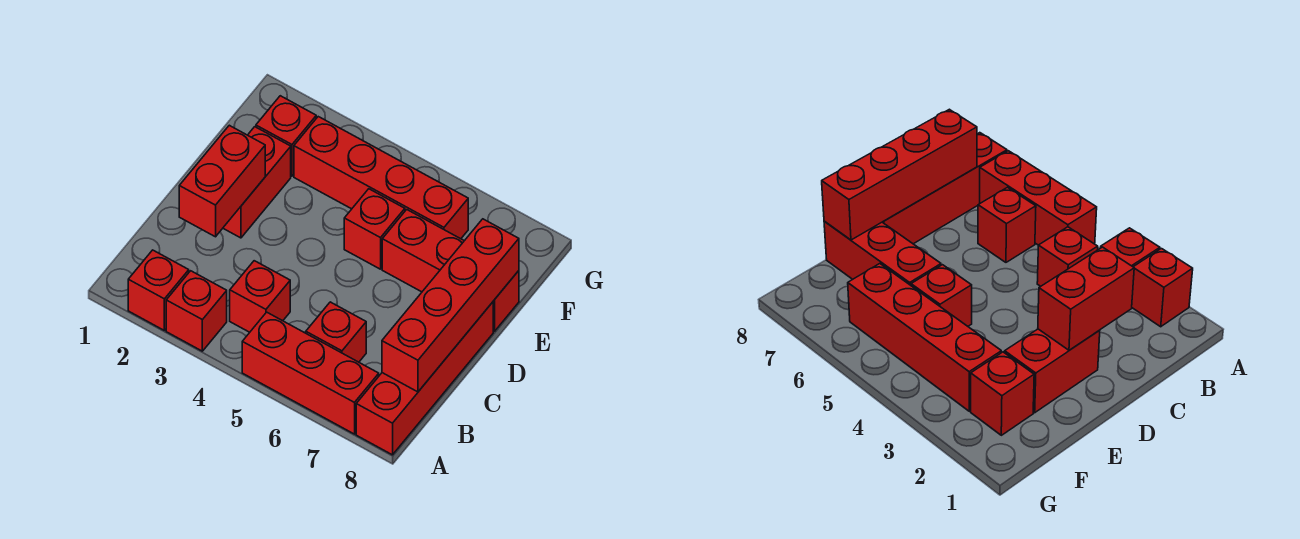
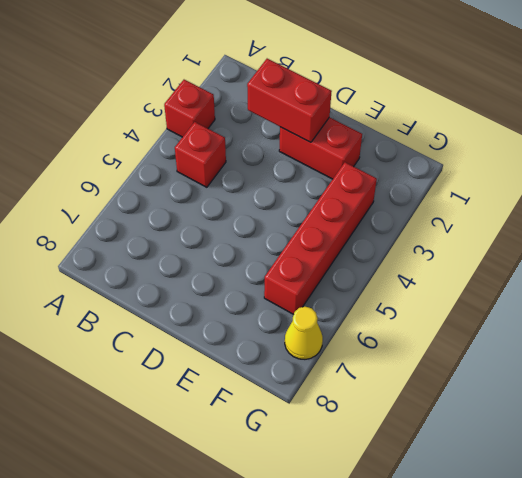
yellow 1x1 cone [285,307,323,359] -> none
none -> red 1x1 brick [128,250,189,330]
none -> red 1x3 brick [242,312,379,434]
none -> red 1x4 brick [356,302,493,455]

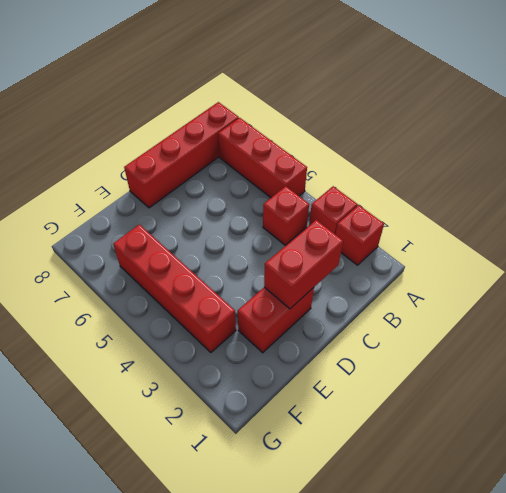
none -> red 1x1 brick [306,302,366,362]
none -> red 1x1 brick [344,189,405,269]
none -> red 1x3 brick [382,210,519,331]

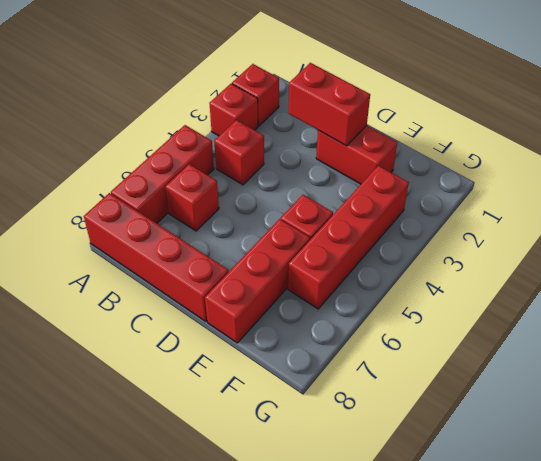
none -> red 1x1 brick [256,96,316,176]
none -> red 1x4 brick [382,219,519,392]

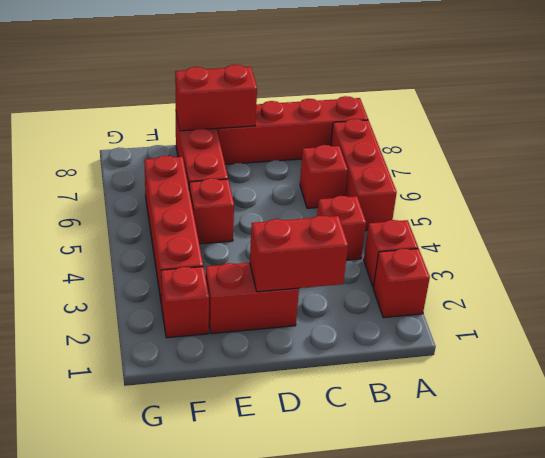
red 1x2 brick [175,65,257,131] -> red 1x4 brick [382,219,519,392]

